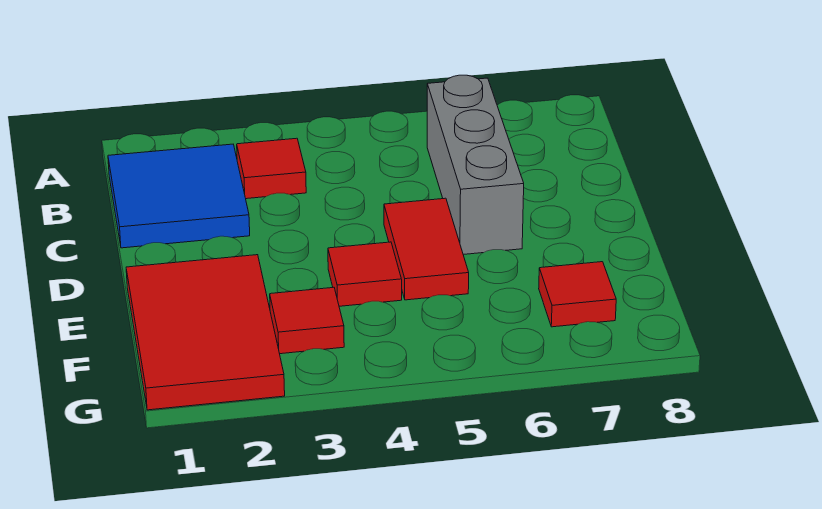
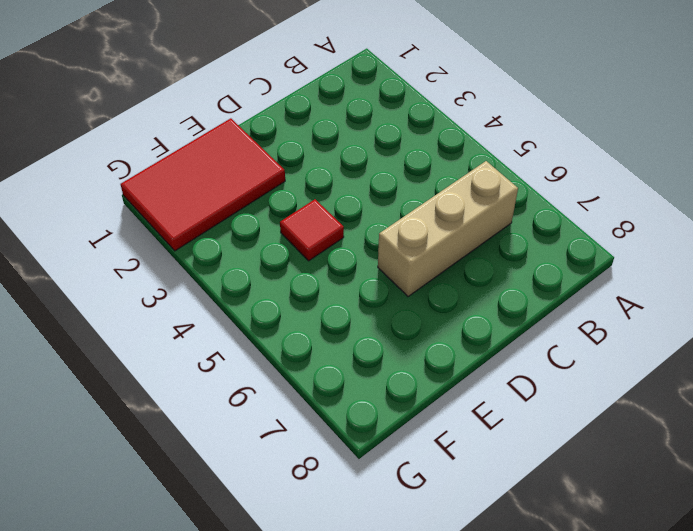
tan 1x3 brick [378,161,518,297] -> grey 1x3 brick [427,75,524,255]
none -> blue 2x2 tile [108,144,250,248]
none -> red 1x1 tile [237,138,306,199]

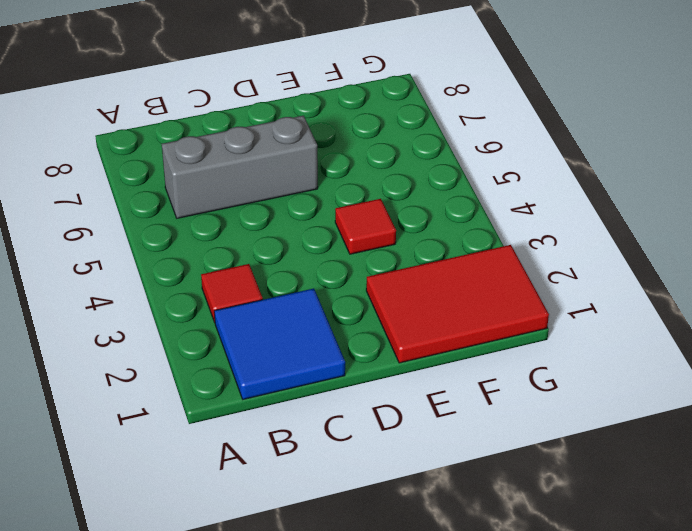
none -> red 1x2 tile [384,198,469,300]
none -> red 1x1 tile [270,287,344,354]

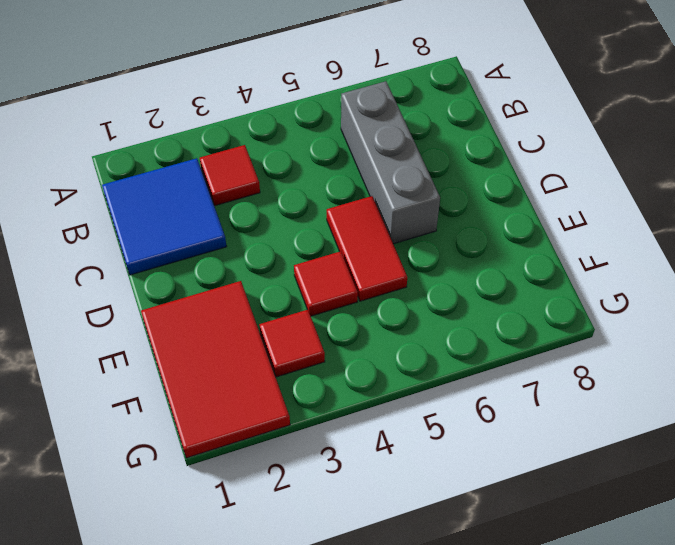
none -> red 1x1 tile [539,262,616,327]

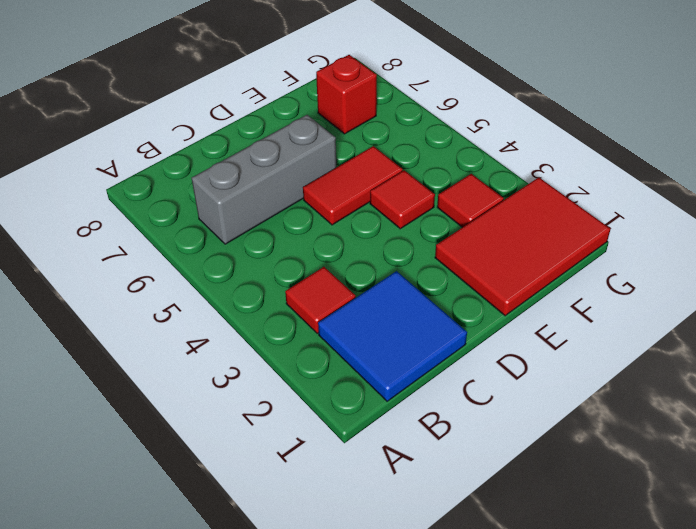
red 1x1 brick [316,55,377,134] -> red 1x1 tile [539,262,616,327]

